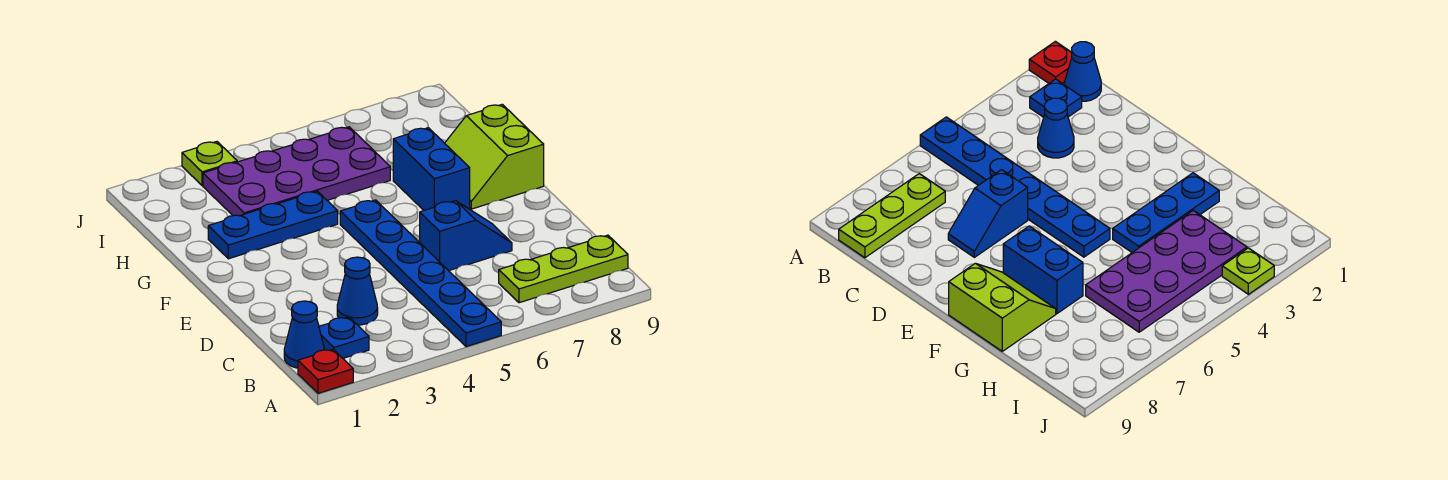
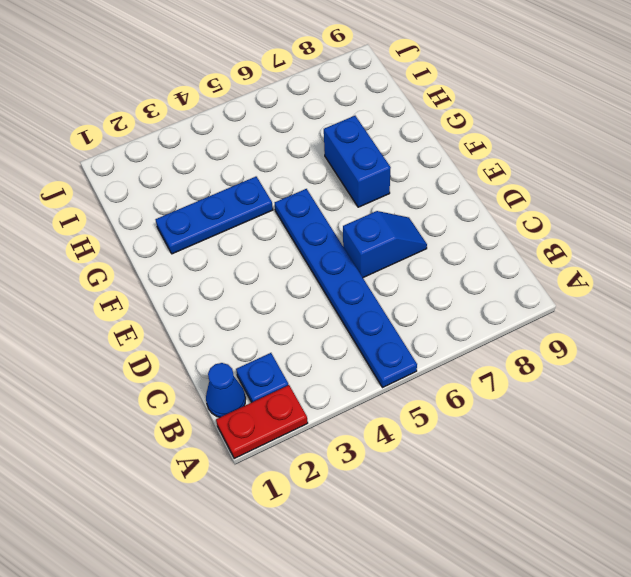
red 1x2 plate [216,385,308,459] -> red 1x1 plate [298,349,353,393]
none -> lime 1x3 plate [499,235,628,303]
none -> blue 1x1 cone [337,257,378,325]
none -> lime 2x2 slope [445,104,544,209]

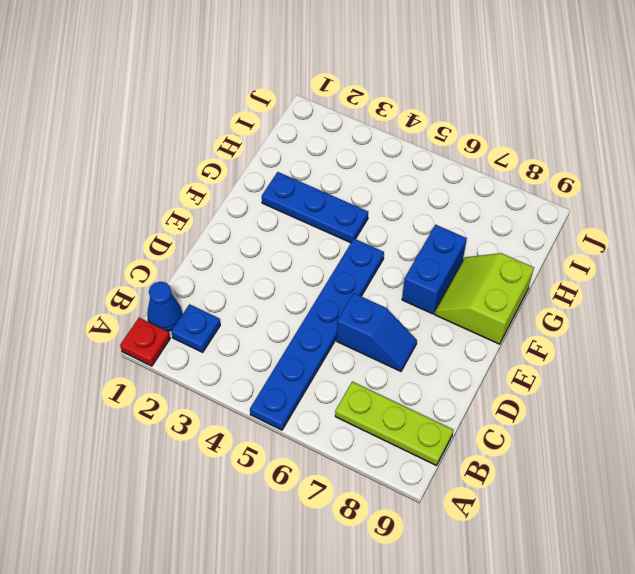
none -> blue 1x1 cone [337,257,378,325]
none -> purple 2x4 plate [203,127,390,216]
none -> lime 1x1 plate [182,142,237,186]

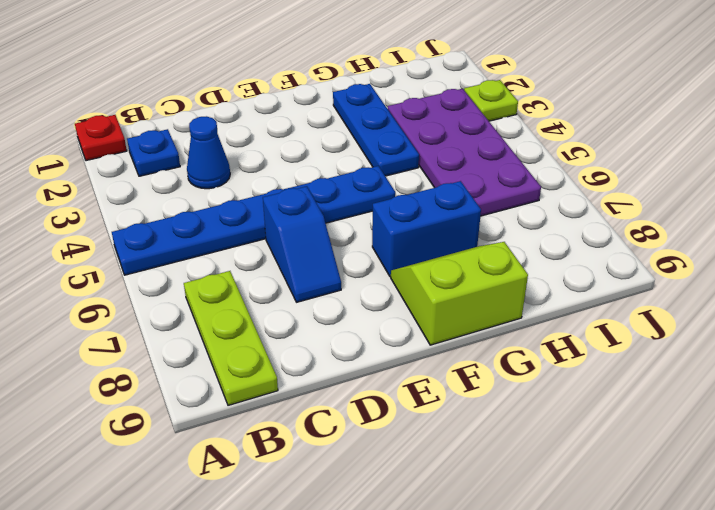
none -> blue 1x1 cone [284,301,324,368]

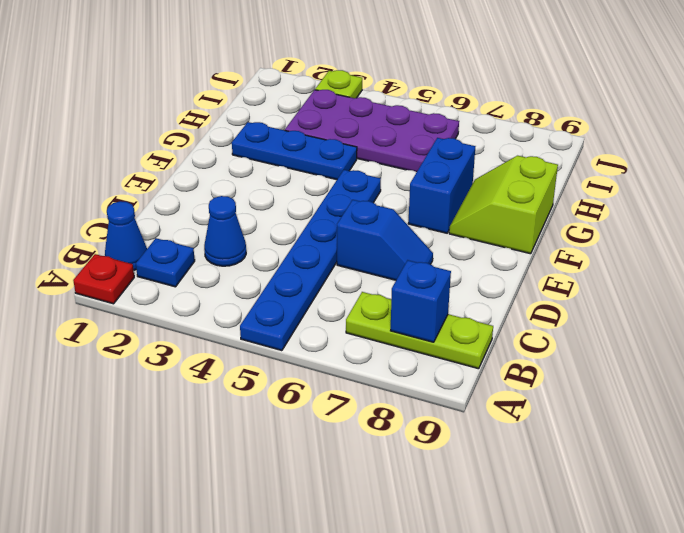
blue 1x1 brick [391,260,451,342] -> none

